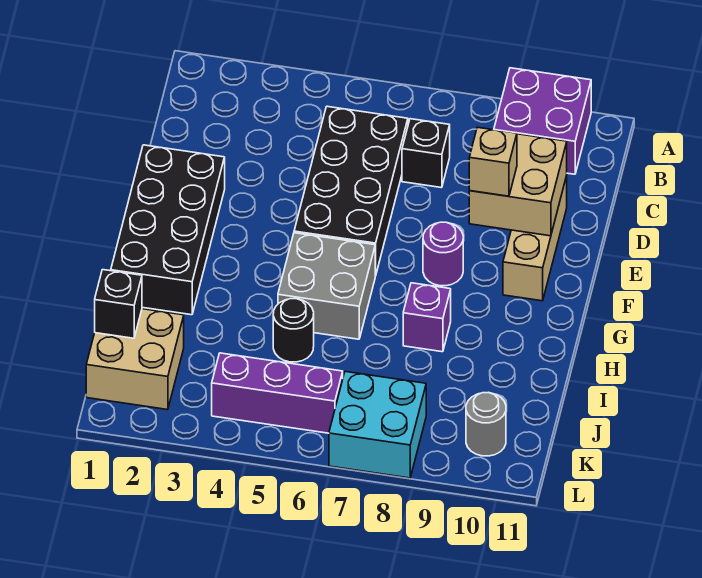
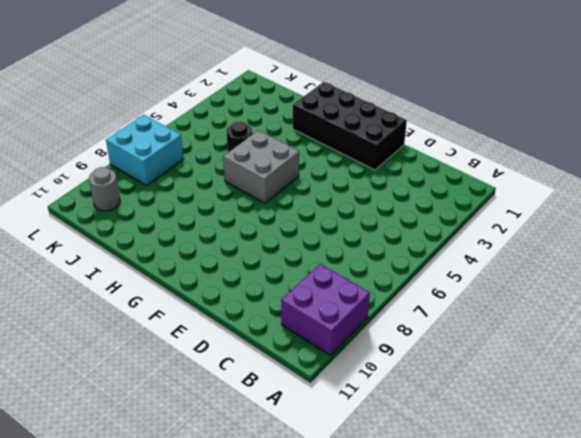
none -> black 2x4 brick [294,106,408,276]
none -> black 1x1 brick [402,119,450,188]
none -> tan 1x3 brick [503,176,567,301]

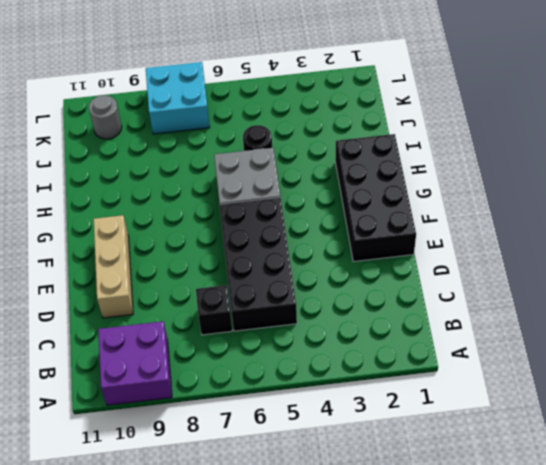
none -> purple 1x1 round brick [423,222,463,286]
none -> purple 1x1 brick [403,283,451,352]
none -> tan 2x2 brick [86,309,184,410]

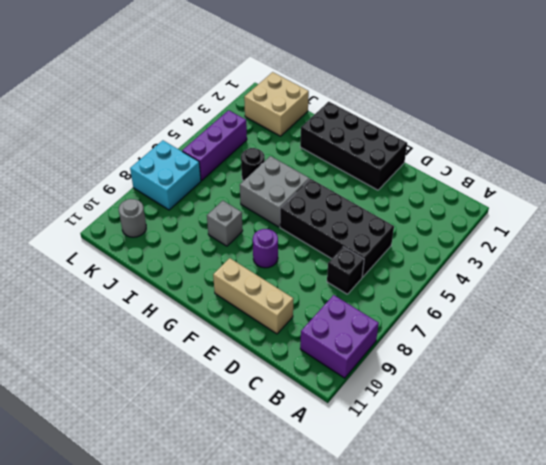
grey 1x1 brick [207,201,243,246] -> purple 1x1 brick [403,283,451,352]
none -> tan 2x2 brick [469,134,567,236]
none -> black 1x1 brick [95,270,142,338]
none -> tan 1x1 brick [469,127,517,196]

